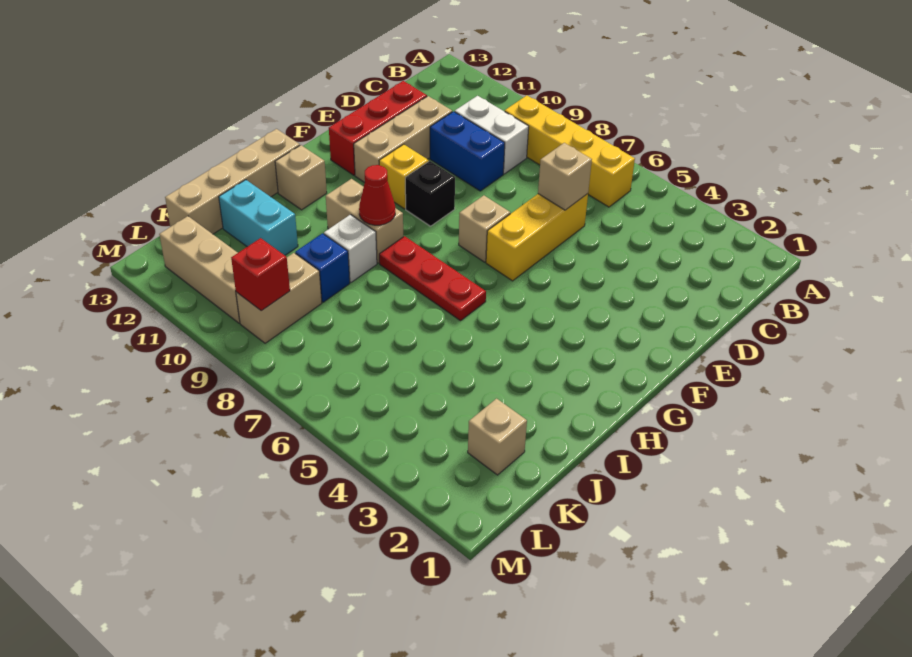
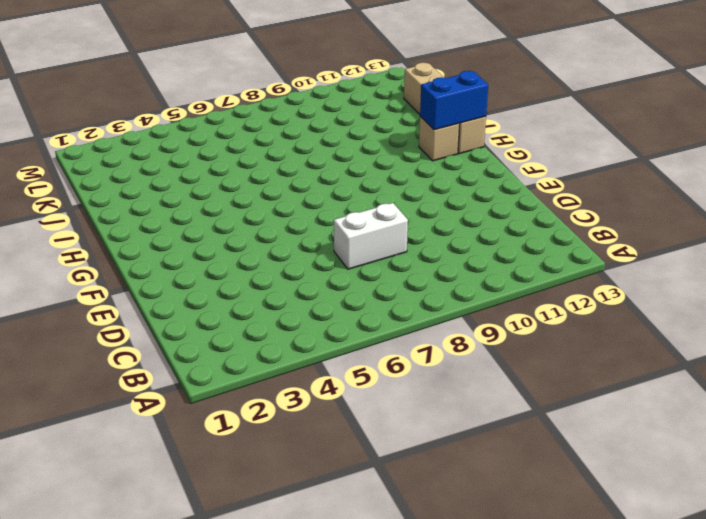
white 1x2 brick [334,203,408,269] -> white 1x2 brick moved to [455,96,529,174]
blue 1x2 brick [420,71,488,130] -> blue 1x2 brick moved to [430,112,505,191]
none -> yellow 1x4 brick [505,95,635,207]
none -> yellow 1x3 brick [486,194,588,281]
none -> tan 1x3 brick [354,96,452,183]

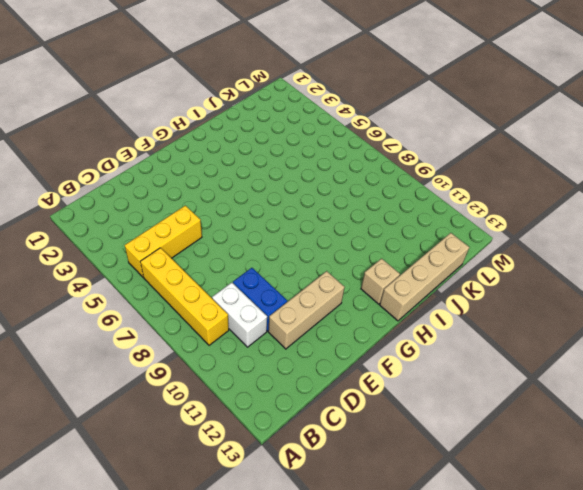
yellow 1x3 brick [125,206,202,278] -> yellow 1x3 brick moved to [486,194,588,281]
none -> red 1x3 brick [329,81,427,175]
none -> tan 1x1 brick [459,195,510,262]
none -> black 1x1 brick [405,161,455,226]

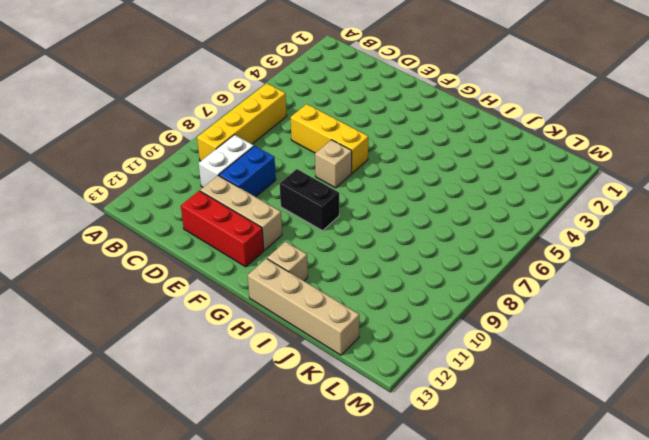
black 1x2 brick [280,169,339,231] -> black 1x1 brick [405,161,455,226]
none -> yellow 1x1 brick [379,144,429,209]
none -> red 1x3 plate [379,236,486,321]
none -> tan 1x2 brick [326,179,403,263]

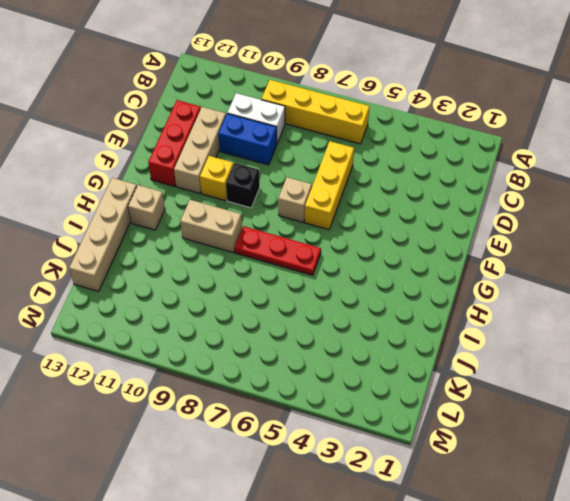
none -> white 1x1 brick [324,215,377,282]
none -> blue 1x1 brick [295,233,350,302]
none -> cyan 1x2 brick [219,180,298,255]

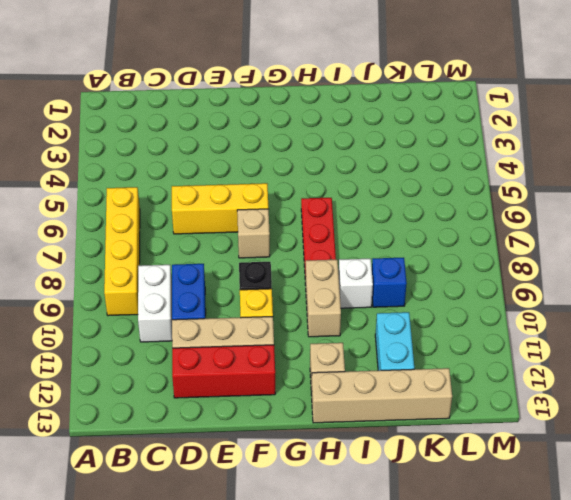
none -> tan 1x1 brick [468,399,527,475]
none -> tan 1x2 brick [236,253,322,343]
none -> tan 1x3 brick [159,216,240,323]

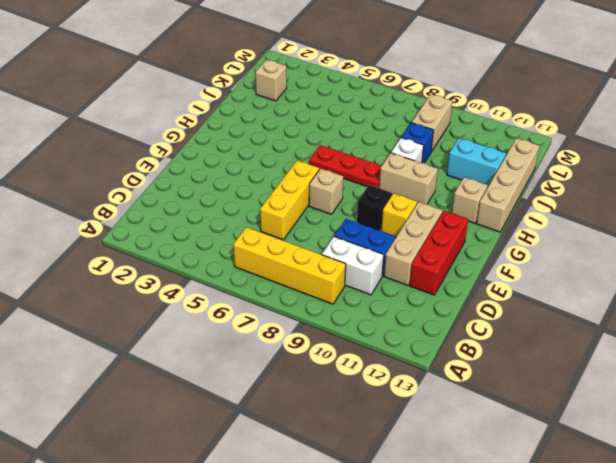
none -> tan 1x3 brick [159,216,240,323]
none -> tan 1x1 brick [538,143,592,210]
none -> red 1x1 cone [359,165,395,225]

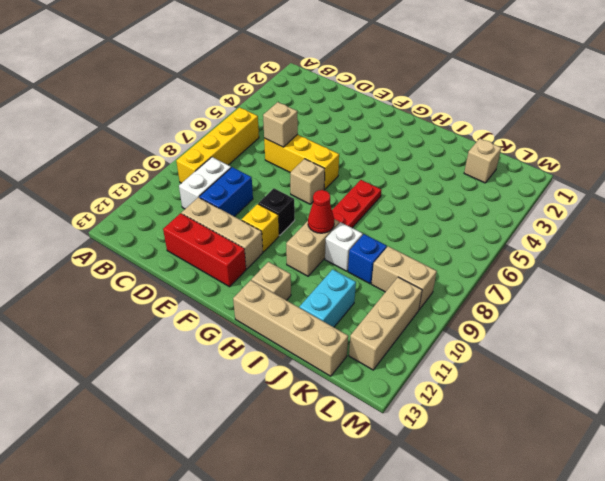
none -> red 1x1 brick [231,238,290,311]

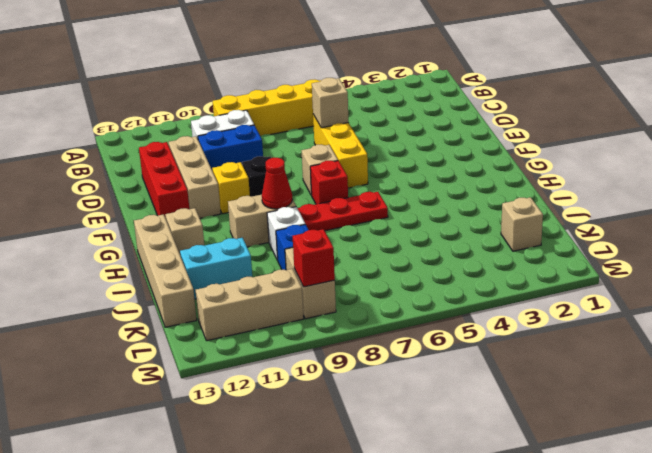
red 1x1 brick [310,161,348,204] -> none

